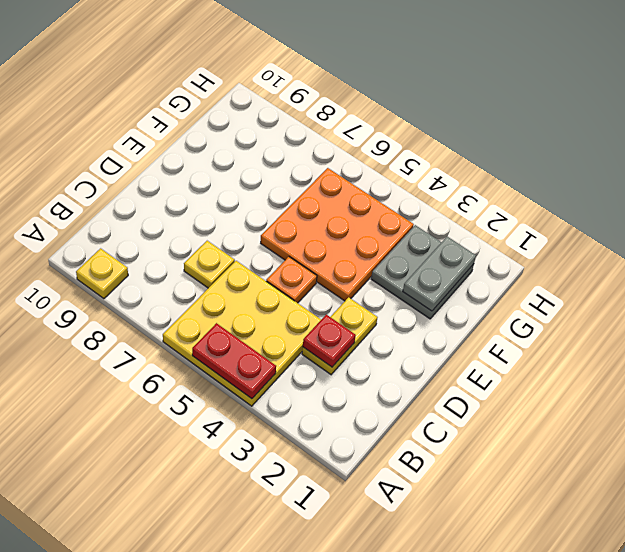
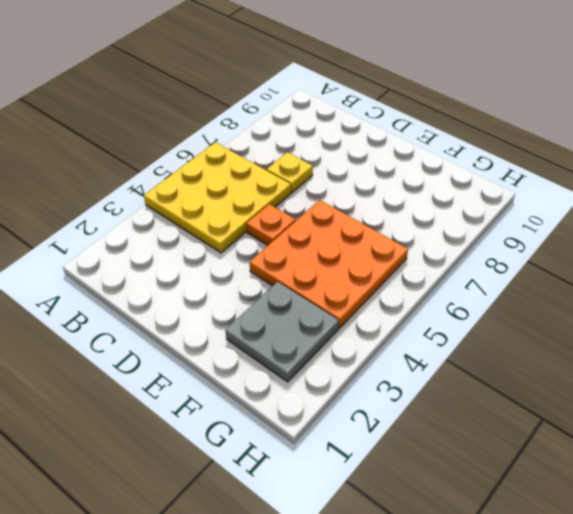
none -> yellow 1x1 plate [76,248,128,299]
none -> yellow 1x2 plate [302,297,377,374]

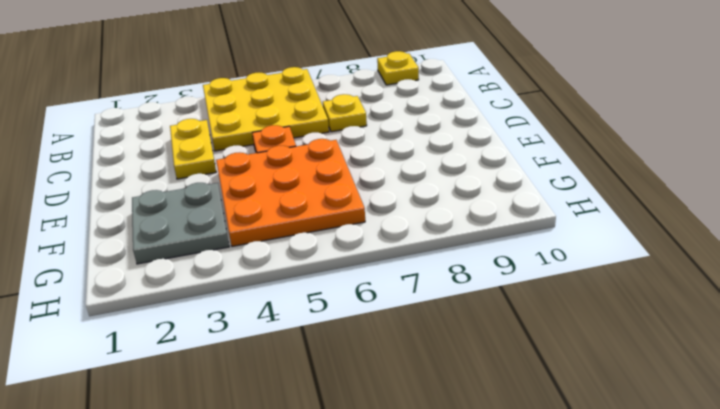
none -> red 1x2 plate [192,323,276,399]
none -> red 1x1 plate [303,314,356,367]

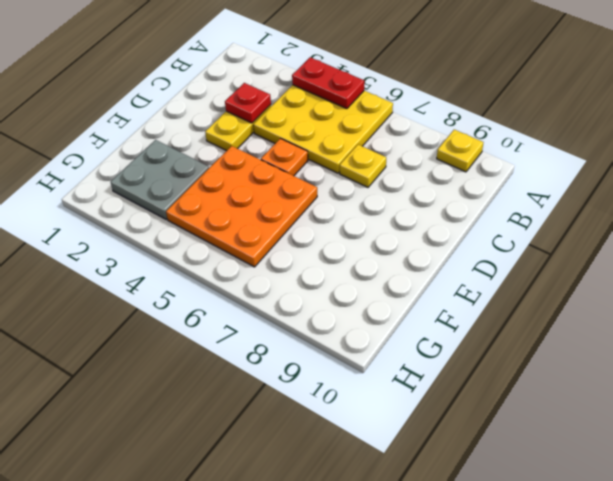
none -> grey 1x2 plate [403,237,476,311]

